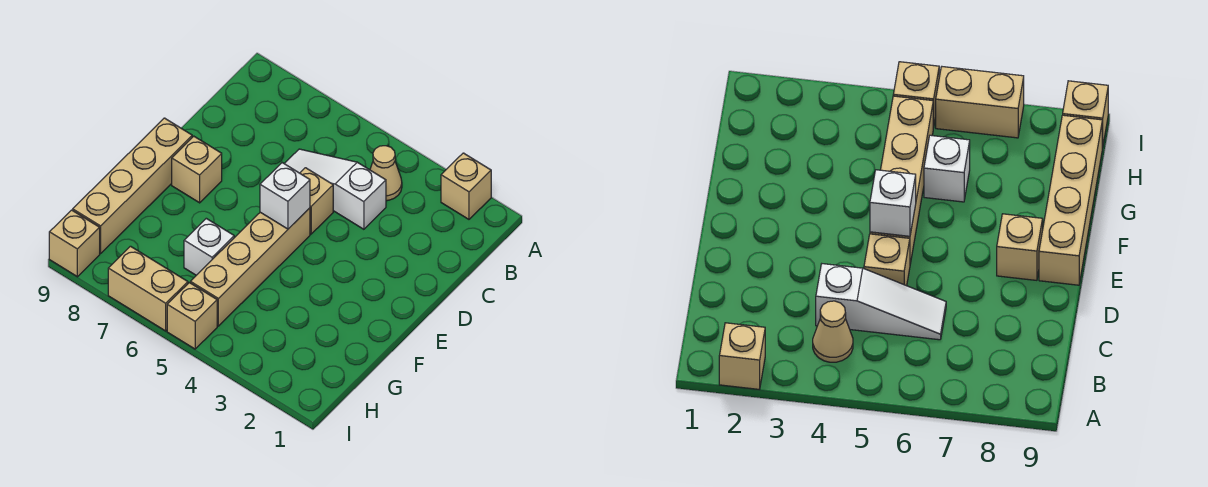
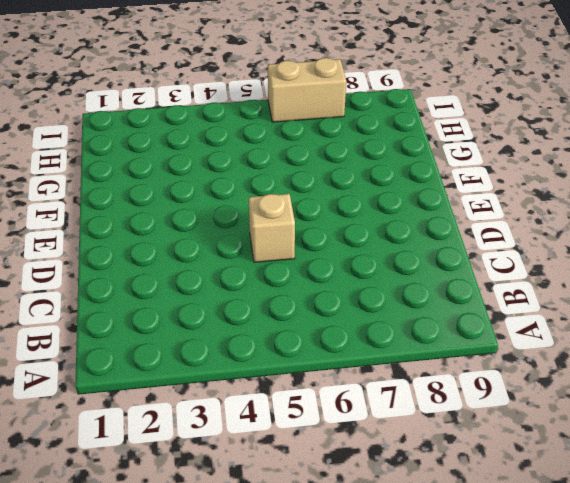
none -> tan 1x1 brick [441,153,491,219]
none -> tan 1x1 cone [370,146,402,201]
none -> white 1x3 slope [284,149,386,229]

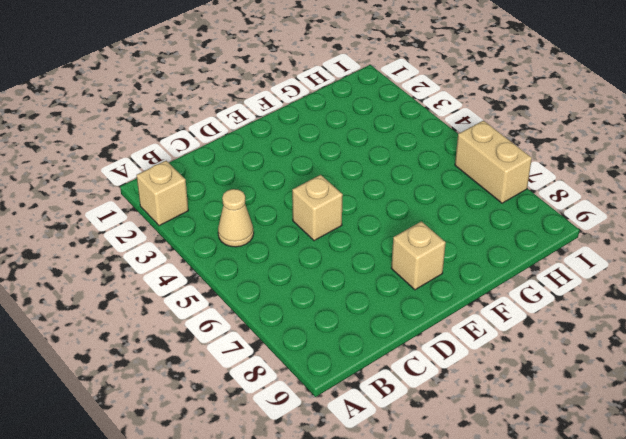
none -> white 1x3 slope [284,149,386,229]
none -> tan 1x4 brick [190,208,310,326]
none -> tan 1x4 brick [73,118,192,254]

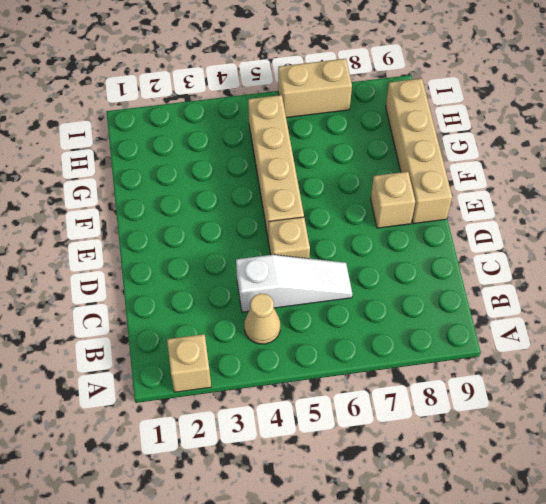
none -> white 1x1 brick [184,218,234,275]
none -> tan 1x1 brick [167,283,217,349]
none -> tan 1x1 brick [49,210,100,277]

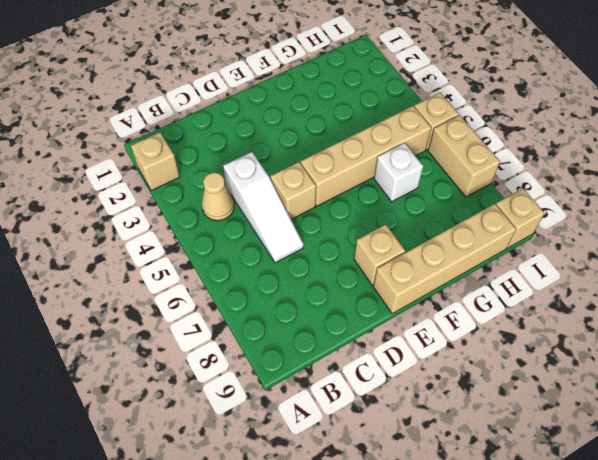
none -> white 1x1 brick [260,163,310,229]

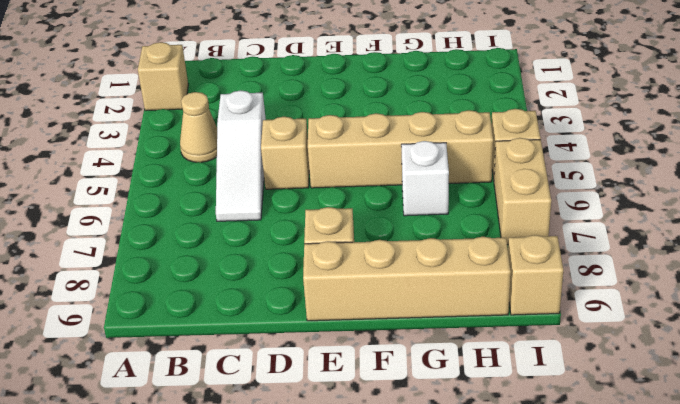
none -> white 1x1 brick [260,163,310,229]

